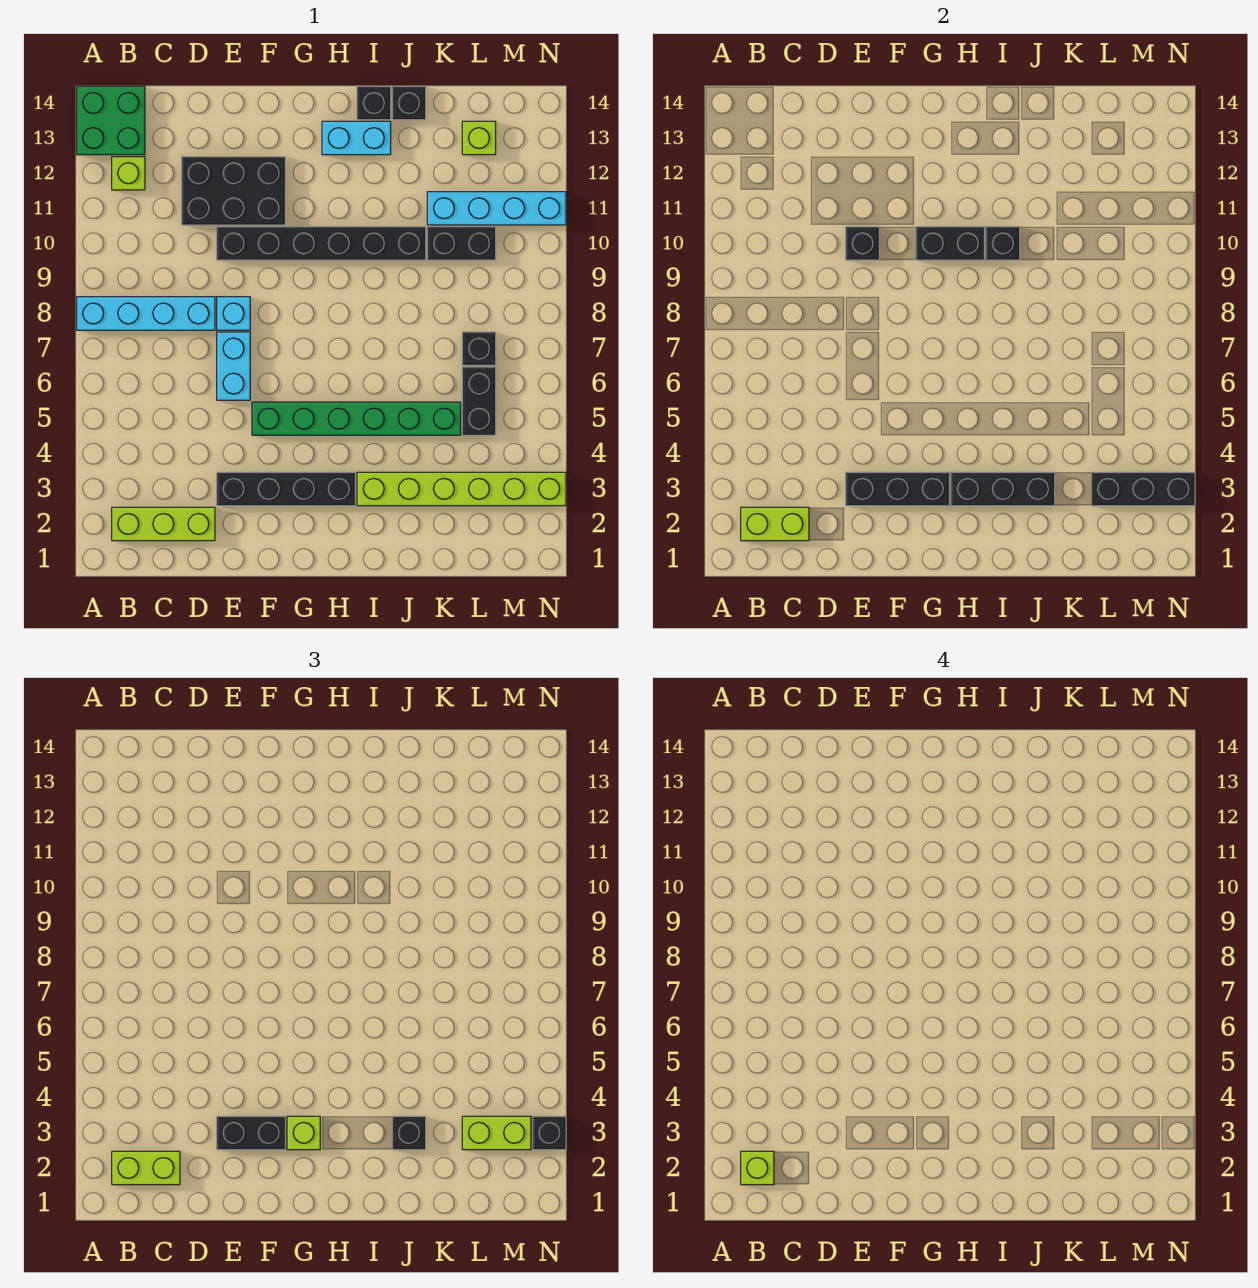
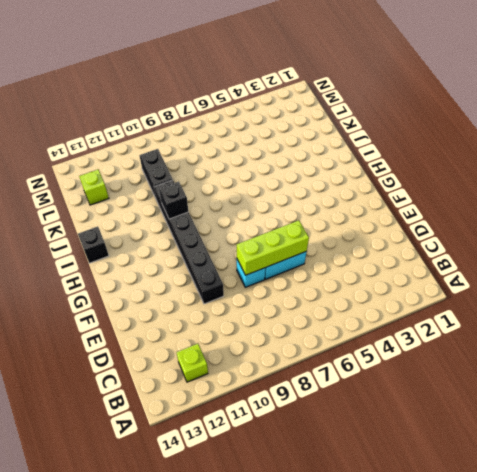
lime 1x3 brick [237,220,309,275] -> lime 1x3 brick turned to [112,507,215,541]
none -> cyan 1x4 brick [77,297,215,330]
none -> green 2x2 brick [77,86,145,155]
none -> black 2x3 brick [182,157,285,225]
none -> black 1x4 brick [217,472,355,506]

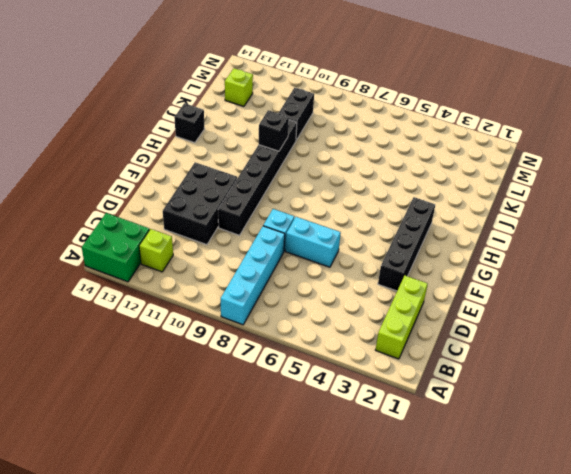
none -> green 1x6 brick [252,402,461,435]
none -> cyan 1x2 brick [322,121,391,155]
none -> lime 1x6 brick [357,472,566,506]
none -> black 1x1 brick [392,86,426,120]

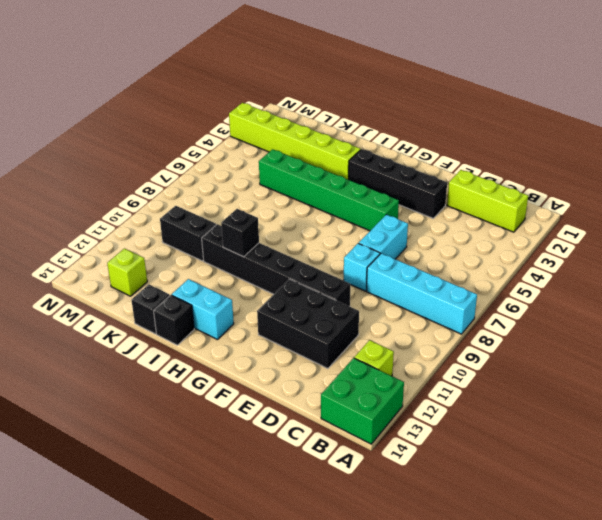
none -> cyan 1x4 brick [427,192,566,225]
none -> black 1x2 brick [462,367,496,435]
none -> black 1x1 brick [462,332,496,365]
none -> lime 1x2 brick [741,507,809,541]

